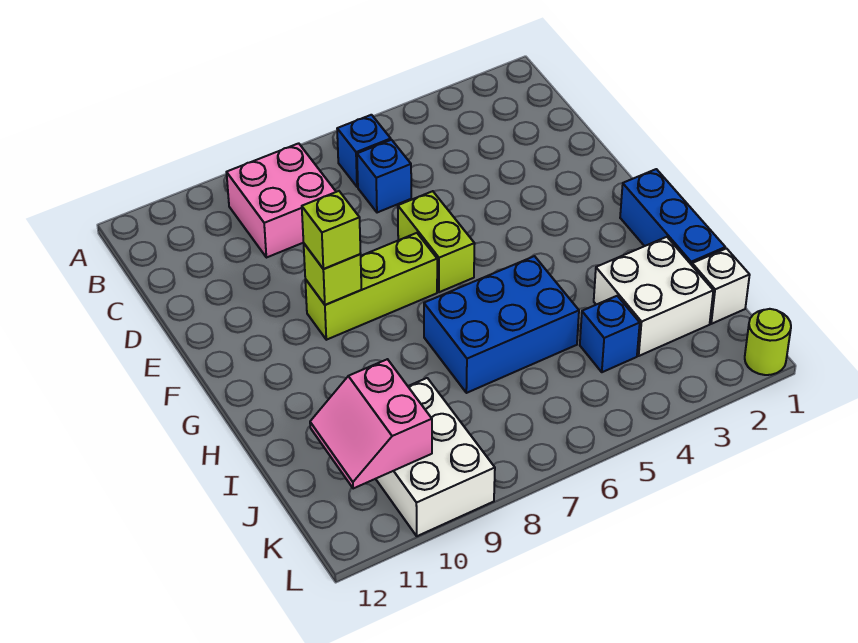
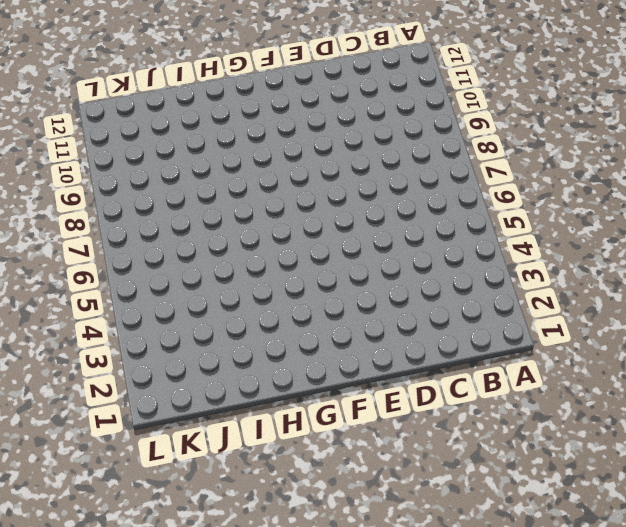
none -> blue 1x1 brick [337,115,391,187]
none -> pink 2x2 brick [227,143,336,258]
none -> blue 1x1 brick [357,140,411,213]

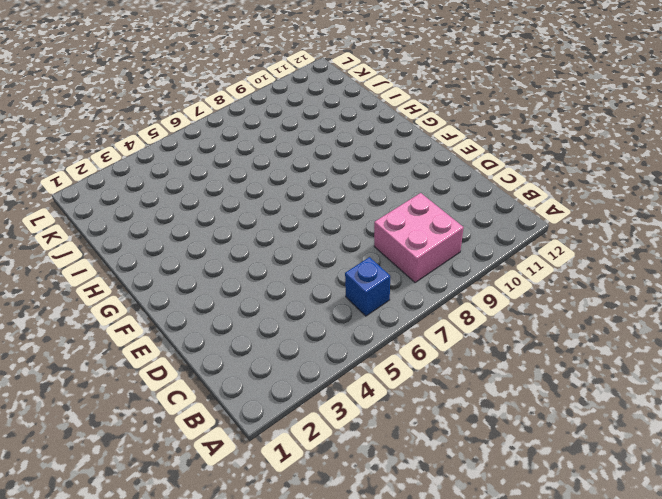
none -> blue 1x1 brick [357,140,411,213]
none -> lime 1x2 brick [398,191,475,292]
none -> lime 1x3 brick [305,233,437,340]

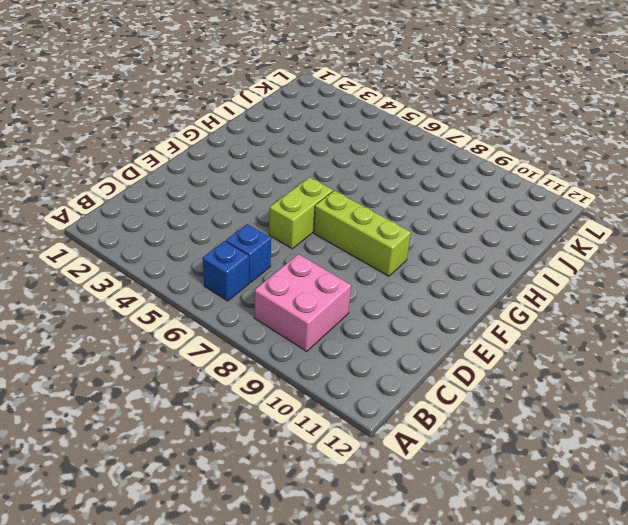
none -> blue 1x3 brick [620,169,725,265]
none -> blue 2x3 brick [424,256,579,393]
none -> white 2x2 brick [594,237,713,356]

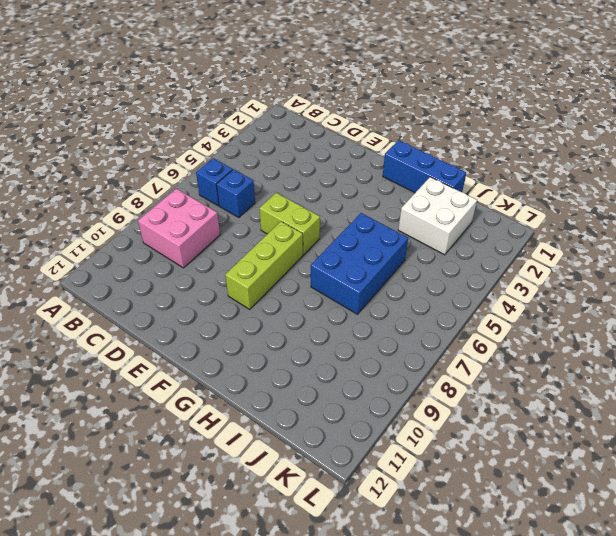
none -> white 1x1 brick [692,249,750,324]
none -> blue 1x1 brick [580,296,640,372]
none -> white 2x3 brick [376,378,495,536]

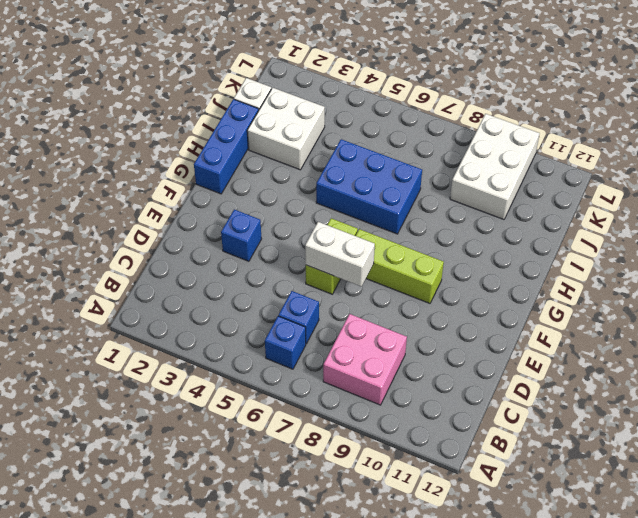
blue 1x1 brick [221,209,262,261] -> blue 1x1 brick moved to [580,296,640,372]
white 1x2 brick [305,222,375,287] -> none
none -> lime 1x1 round brick [745,309,791,375]
none -> lime 1x1 brick [304,244,361,305]
none -> pink 2x2 slope [310,359,432,489]

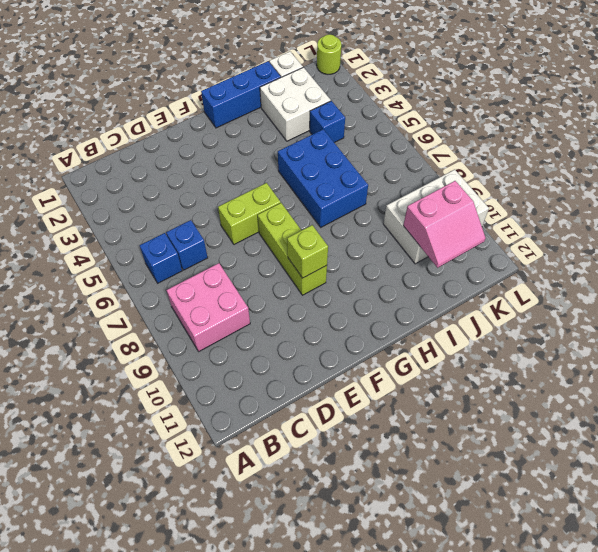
none -> lime 1x1 brick [302,191,361,269]

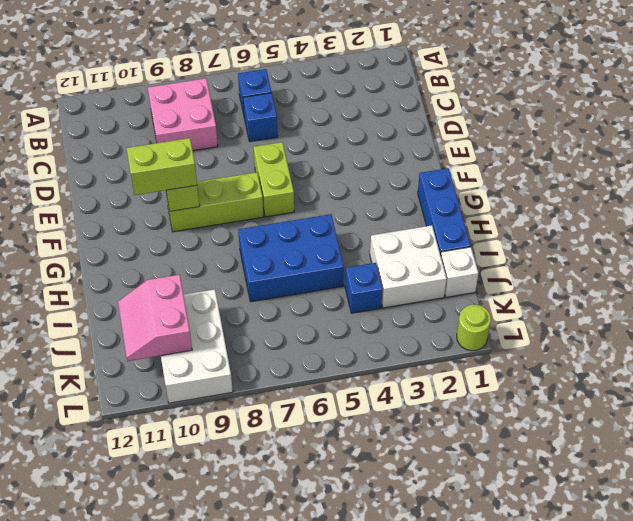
lime 1x2 brick [127,138,197,195] -> lime 1x1 brick [302,191,361,269]

